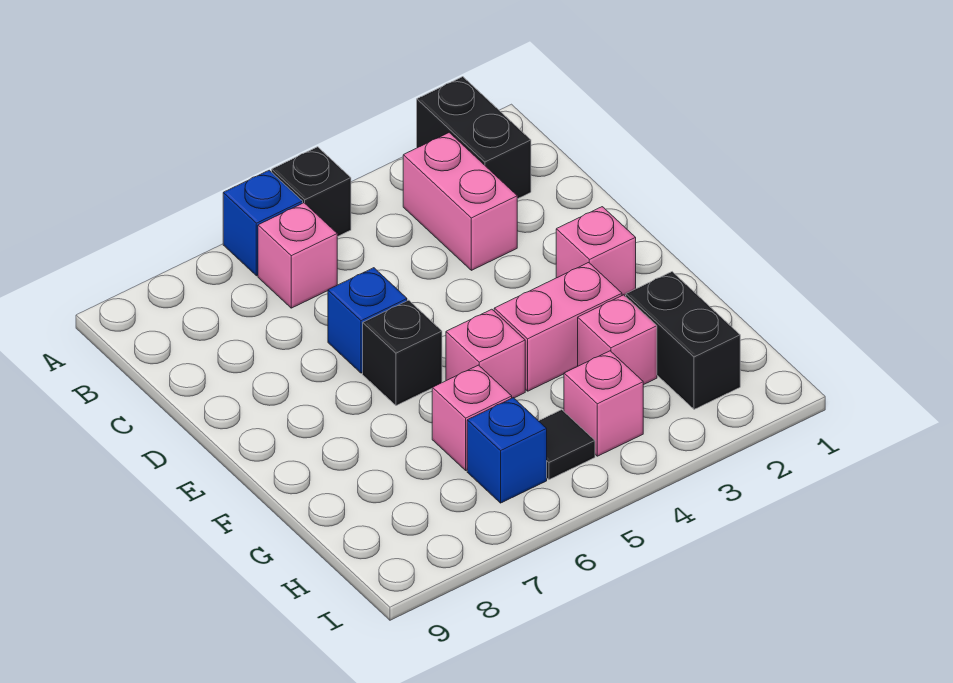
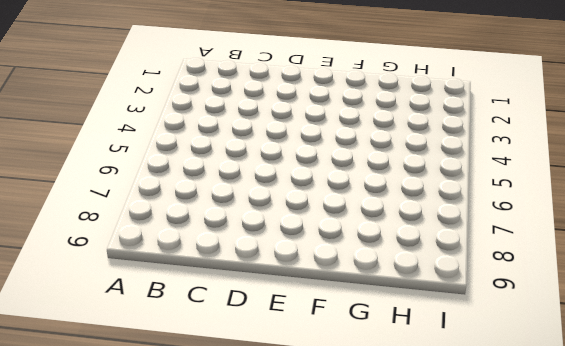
none -> black 1x2 brick [417,77,531,199]
none -> black 1x1 brick [272,147,351,237]
none -> blue 1x1 brick [223,170,303,276]

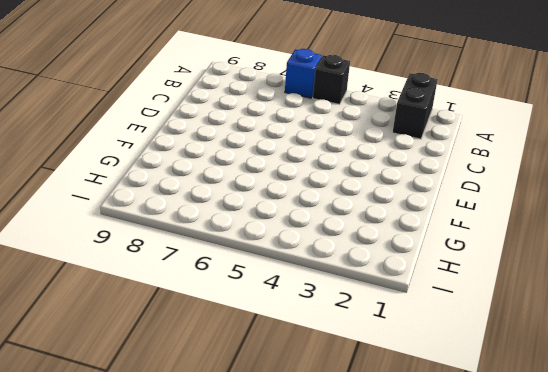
none -> pink 1x2 brick [403,133,517,270]
none -> pink 1x1 brick [258,203,337,308]
none -> blue 1x1 brick [328,268,407,373]

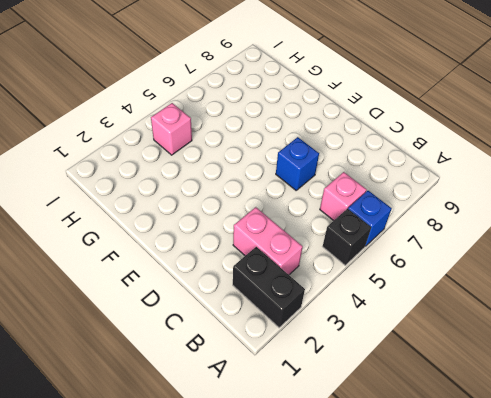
none -> pink 1x1 brick [556,207,636,295]
none -> black 1x1 brick [363,300,442,406]
none -> pink 1x2 brick [494,263,622,391]

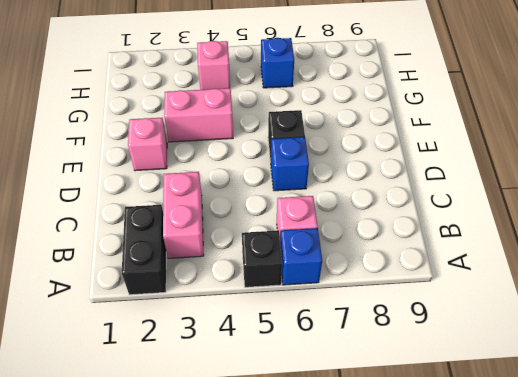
none -> pink 1x1 brick [446,309,525,398]
none -> black 1x2 brick [626,272,740,409]
none -> pink 1x1 brick [578,295,657,385]

